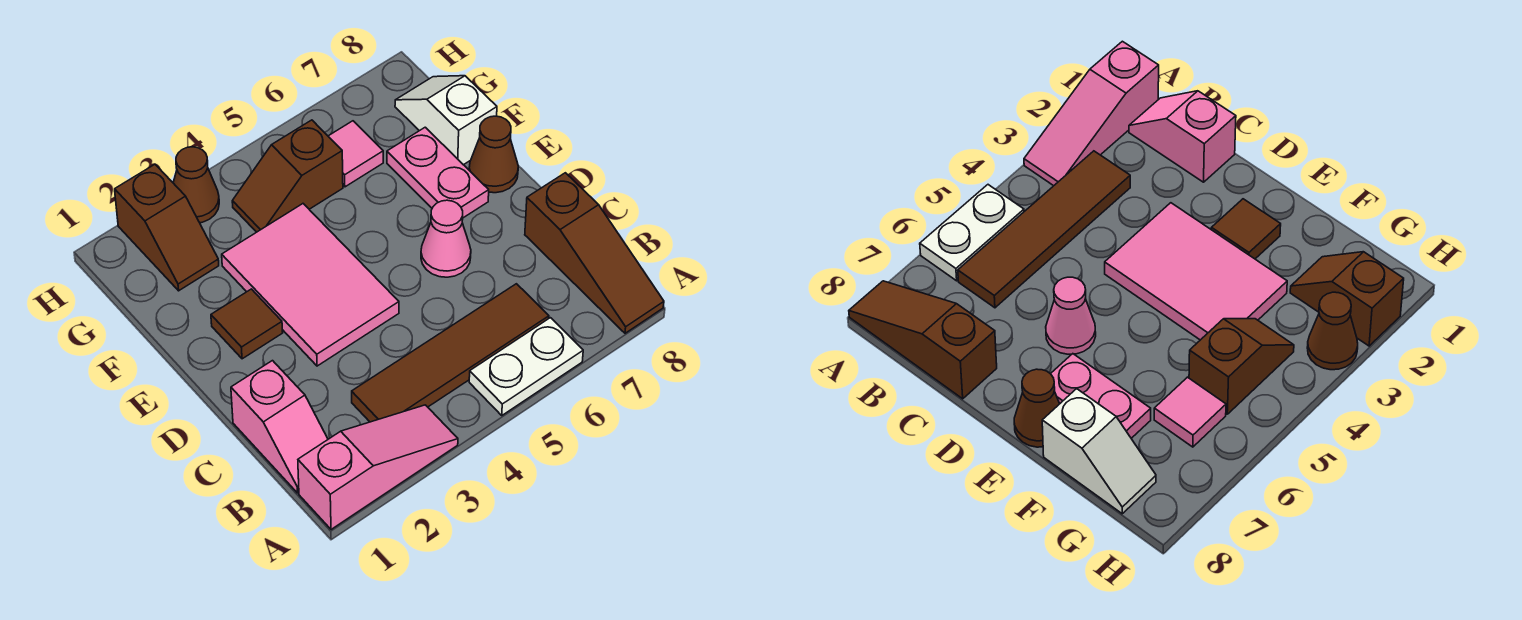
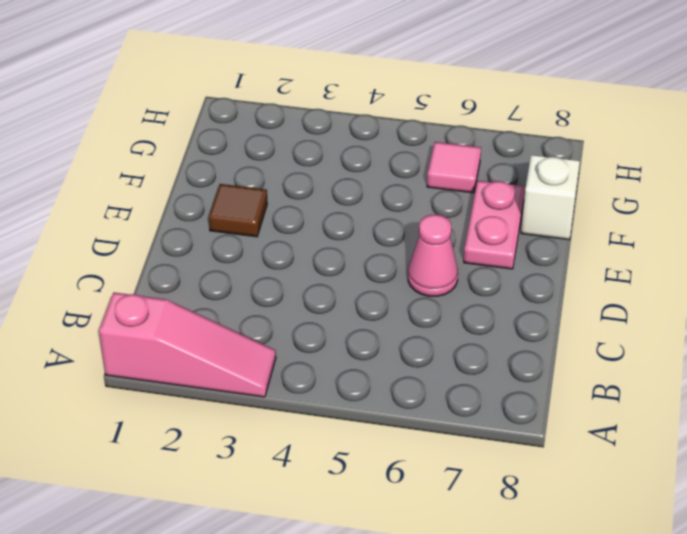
none -> white 1x2 plate [469,318,583,415]
none -> brown 1x3 slope [525,173,664,333]
none -> pink 1x2 slope [231,361,328,493]

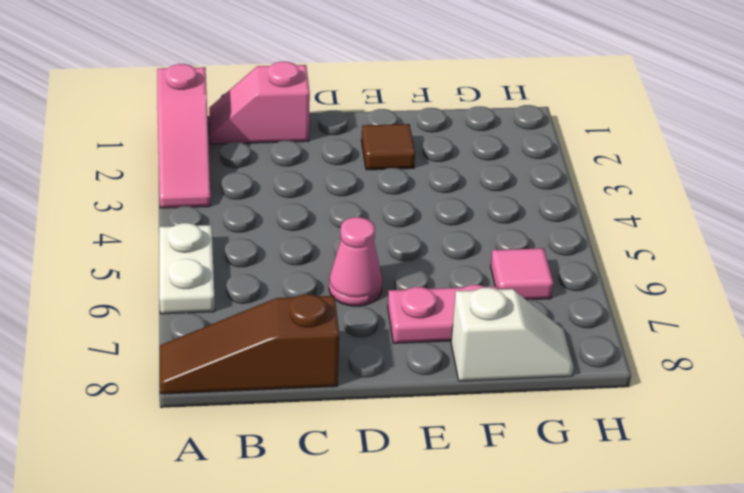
none -> brown 1x4 tile [352,284,549,422]
none -> pink 2x3 tile [222,204,399,366]
none -> brown 1x1 cone [469,116,518,193]

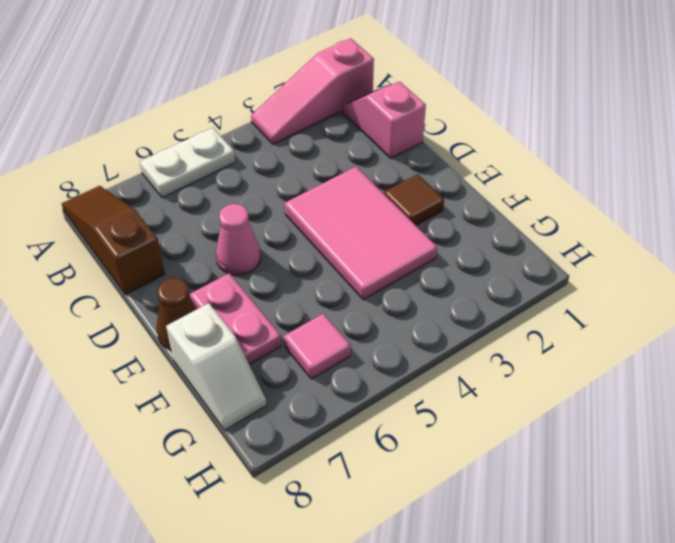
none -> brown 1x4 tile [352,284,549,422]
none -> brown 1x2 slope [115,164,219,291]
none -> brown 1x2 slope [232,120,343,232]

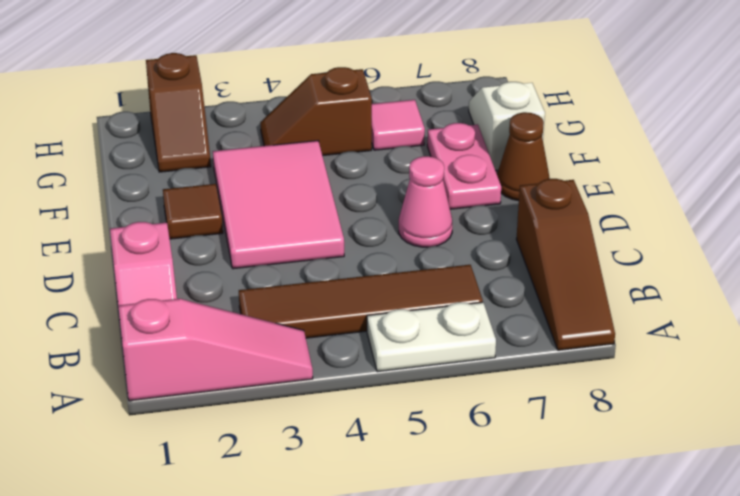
none -> brown 1x1 cone [173,147,219,223]

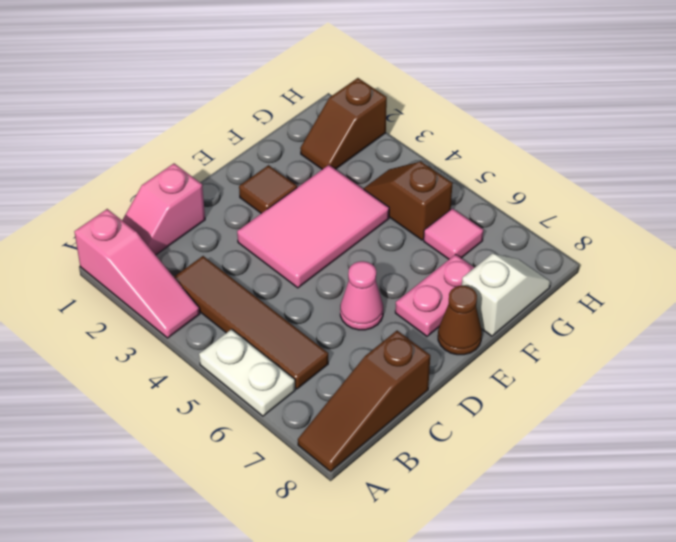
none -> brown 1x1 cone [173,147,219,223]

